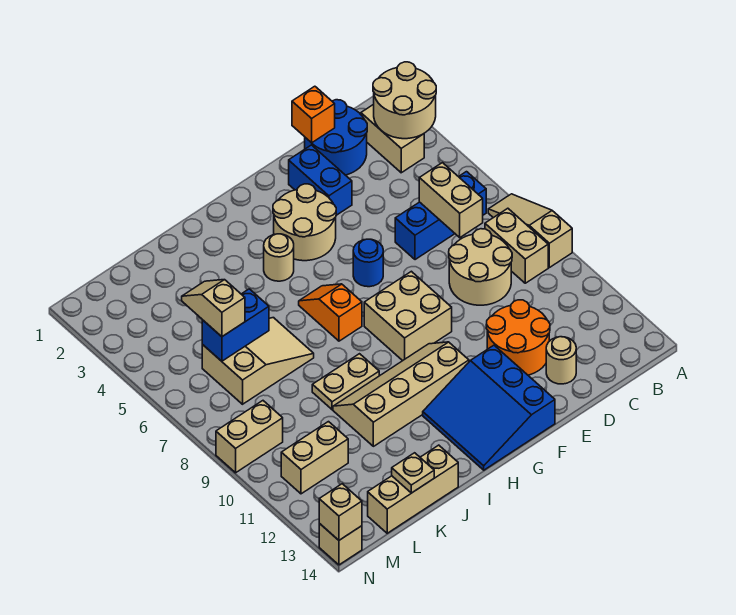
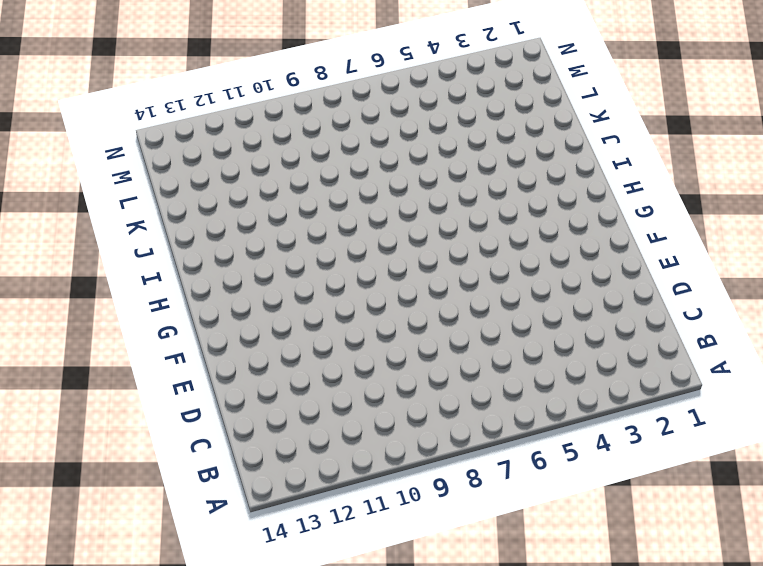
none -> tan 1x3 slope [488,194,572,268]
none -> tan 1x2 brick [361,104,424,173]
none -> blue 1x3 brick [395,172,486,260]

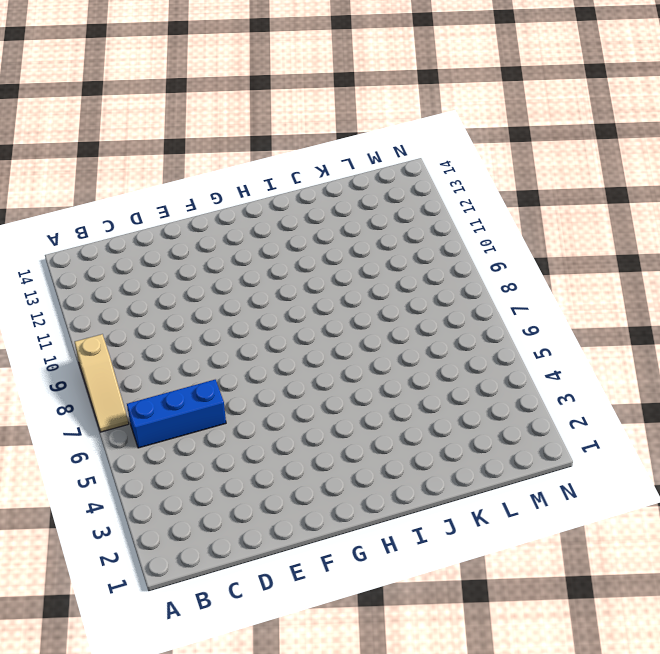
none -> tan 1x2 brick [361,104,424,173]
none -> tan 1x2 brick [485,208,548,283]
none -> blue 2x2 round brick [305,100,367,175]

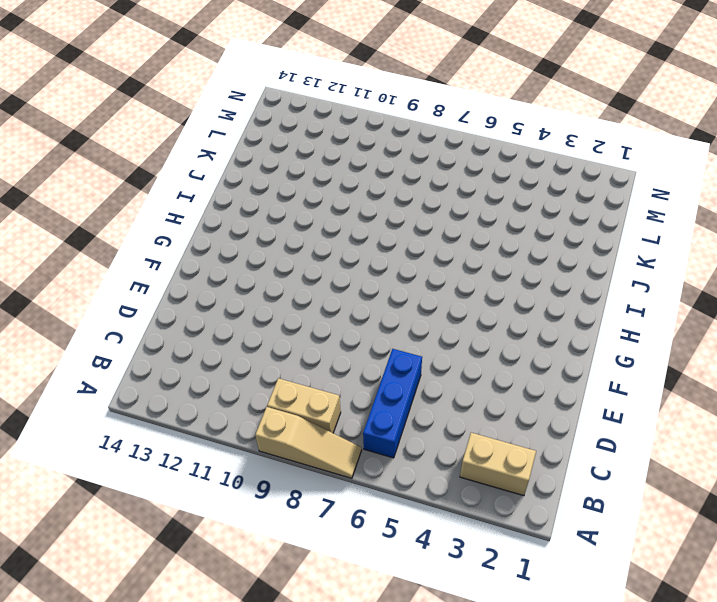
none -> blue 2x2 round brick [305,100,367,175]
none -> tan 2x2 round brick [449,229,512,305]
none -> orange 2x2 round brick [486,300,550,375]

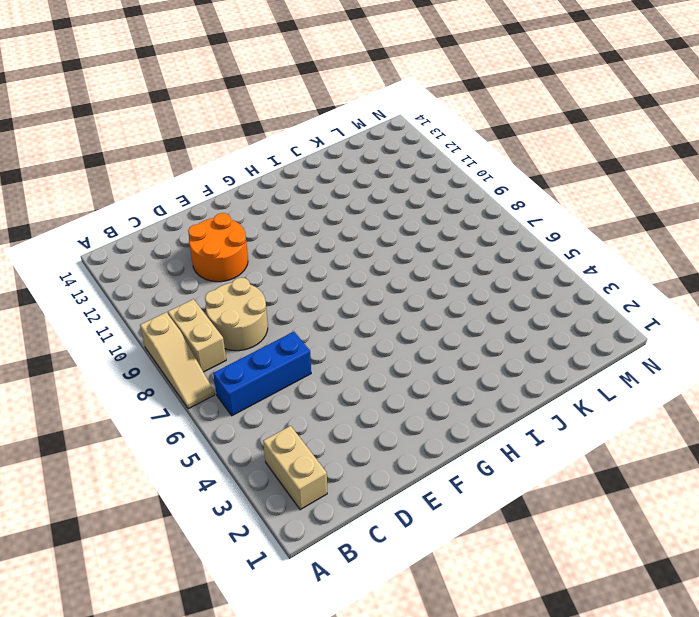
none -> blue 2x2 round brick [305,100,367,175]
none -> tan 1x1 round brick [546,337,576,384]
none -> blue 1x2 brick [289,145,352,215]

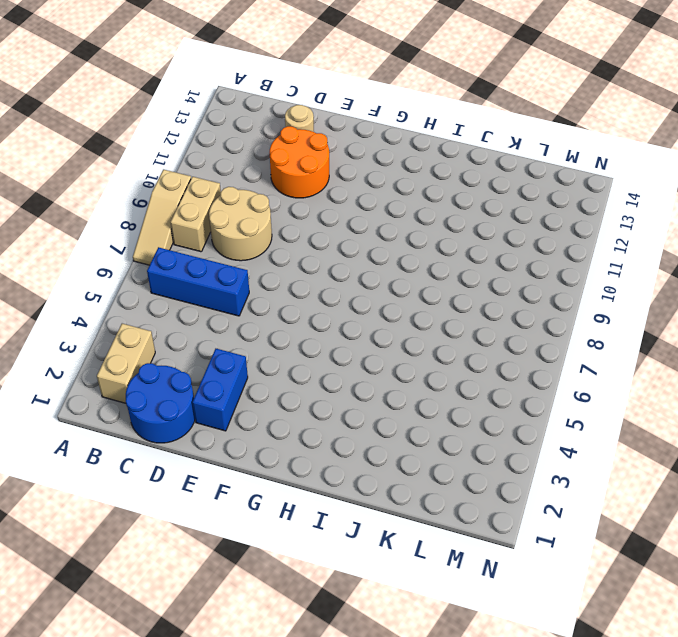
none -> tan 2x2 round brick [273,184,336,261]
none -> blue 1x1 round brick [353,239,383,287]
none -> tan 2x2 brick [364,271,452,361]

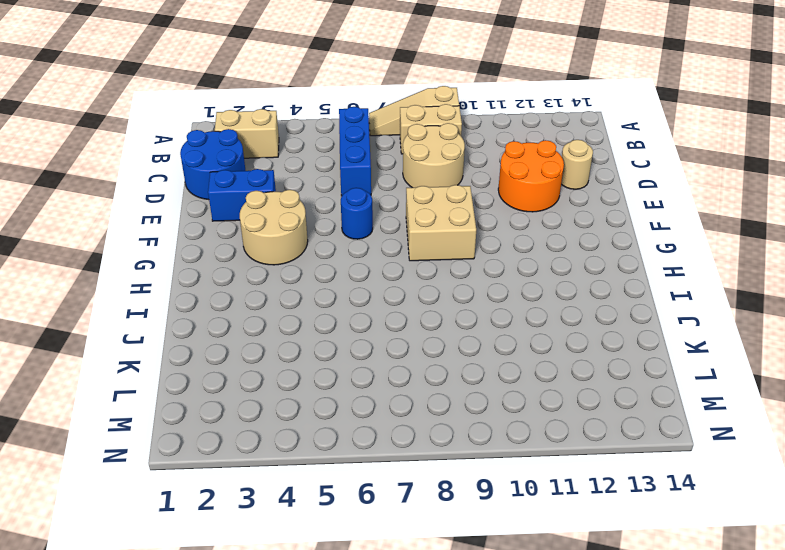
none -> blue 3x3 slope [423,345,555,470]
none -> tan 2x4 slope [333,342,469,446]
none -> tan 1x1 round brick [264,234,294,281]

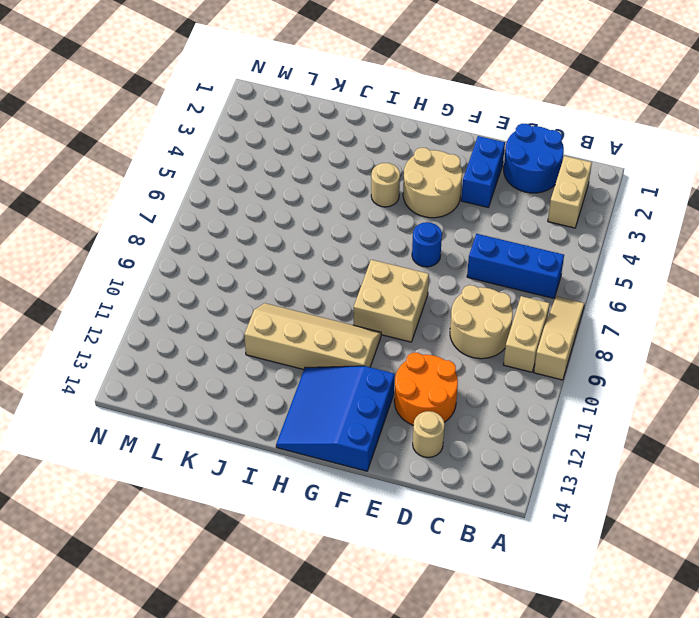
none -> orange 1x2 slope [299,284,362,341]
none -> tan 1x2 plate [312,354,379,410]
none -> tan 2x3 slope [202,318,314,404]

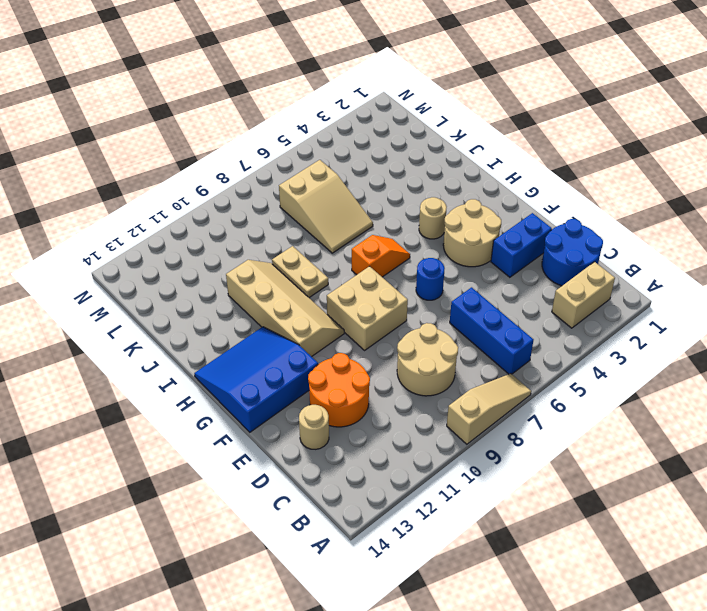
none -> tan 1x2 brick [485,208,548,283]
none -> tan 1x3 brick [368,445,458,533]
none -> tan 1x2 brick [281,422,348,494]

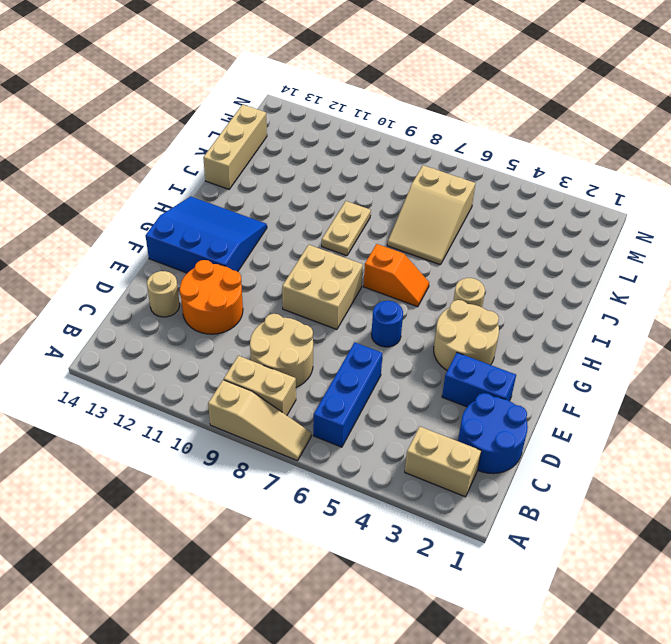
none -> tan 2x4 slope [333,342,469,446]
none -> tan 1x2 brick [281,422,348,494]
none -> tan 1x2 brick [216,401,283,473]

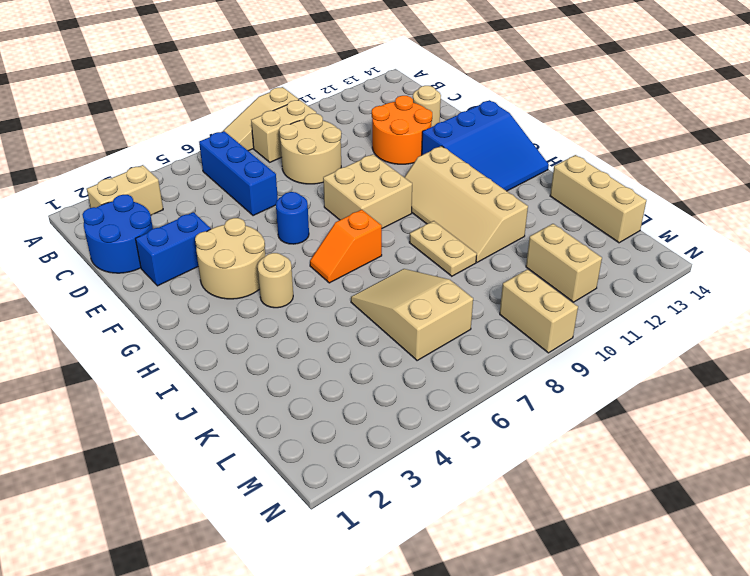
none -> tan 1x1 brick [319,523,362,565]
none -> tan 2x2 round brick [373,62,436,139]
none -> tan 1x2 brick [419,163,483,238]

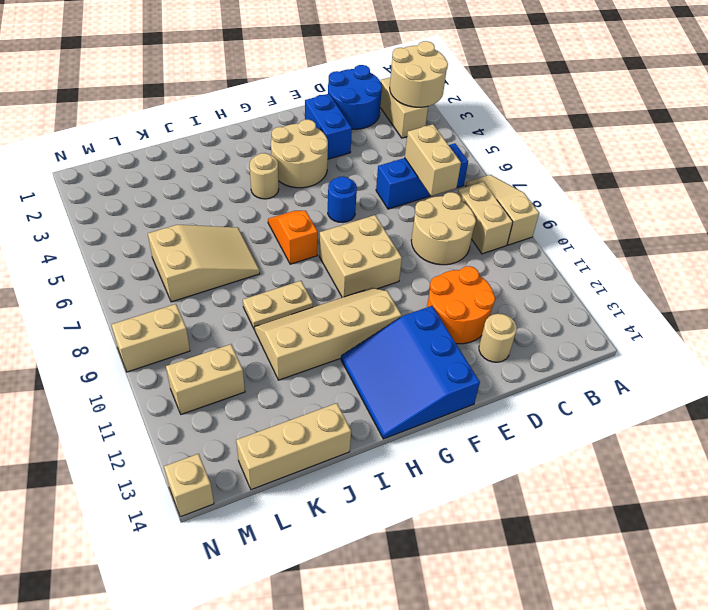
none -> orange 1x1 brick [292,86,335,143]
none -> blue 1x2 brick [202,289,269,361]
none -> tan 1x1 plate [392,453,434,493]

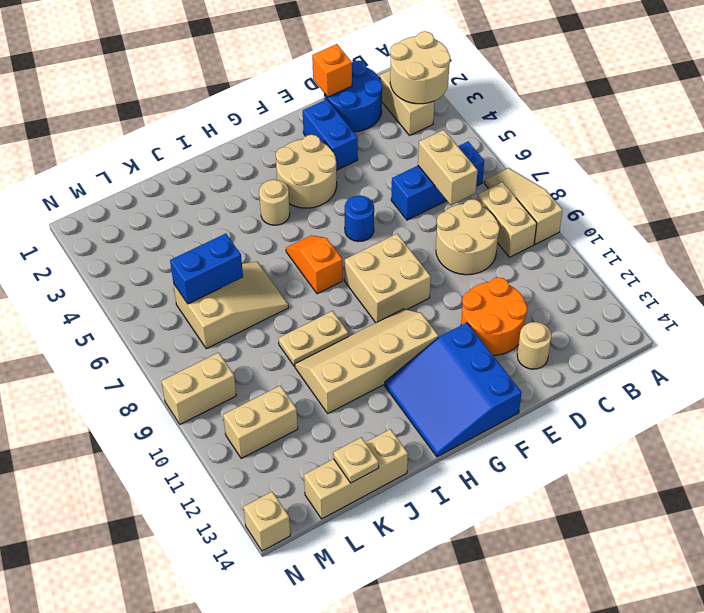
none -> tan 1x1 brick [319,484,362,540]
none -> tan 1x2 slope [182,280,245,337]

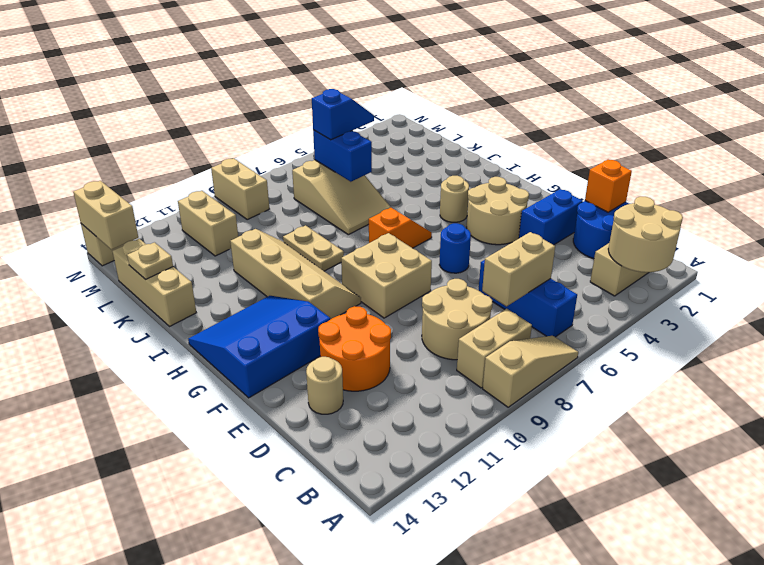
blue 1x2 slope [312,89,374,140] -> tan 1x2 slope [182,280,245,337]
tan 1x2 brick [73,181,138,250] -> tan 1x1 brick [319,484,362,540]

